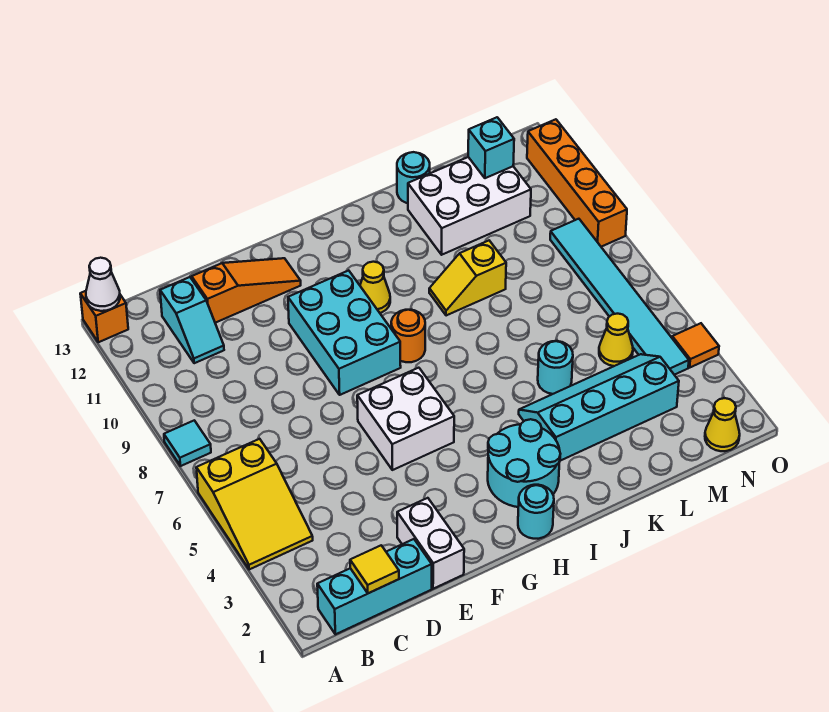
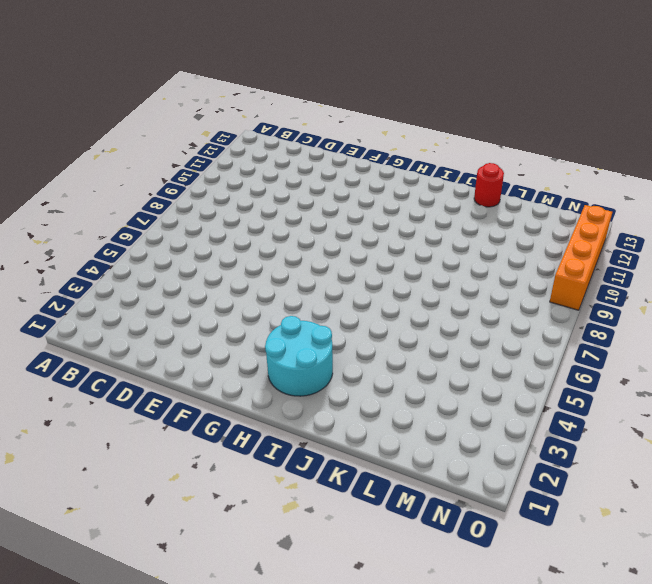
red 1x1 round brick [474,163,504,207] -> cyan 1x1 round brick [397,152,430,203]
none -> yellow 2x3 slope [196,439,313,570]
none -> cyan 1x1 tile [164,420,211,466]
none -> orange 1x1 brick [80,291,128,342]

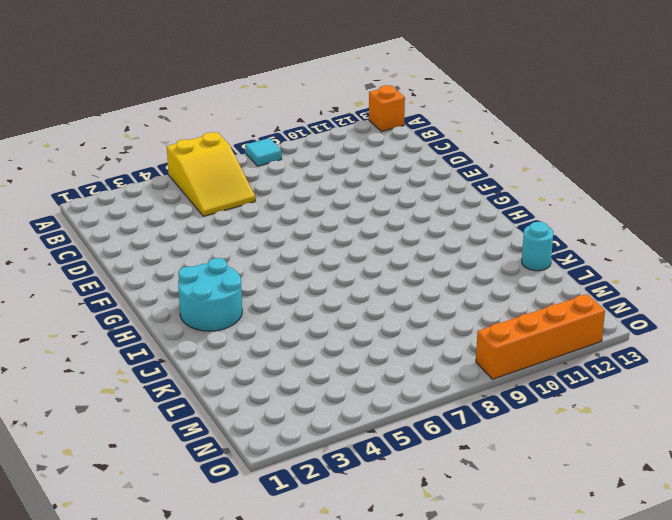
yellow 2x3 slope [167,132,255,216] -> yellow 2x3 slope turned to [196,439,313,570]
none -> cyan 1x3 brick [317,539,432,634]
none -> cyan 1x2 slope [160,277,224,363]
none -> orange 1x3 slope [192,258,301,323]

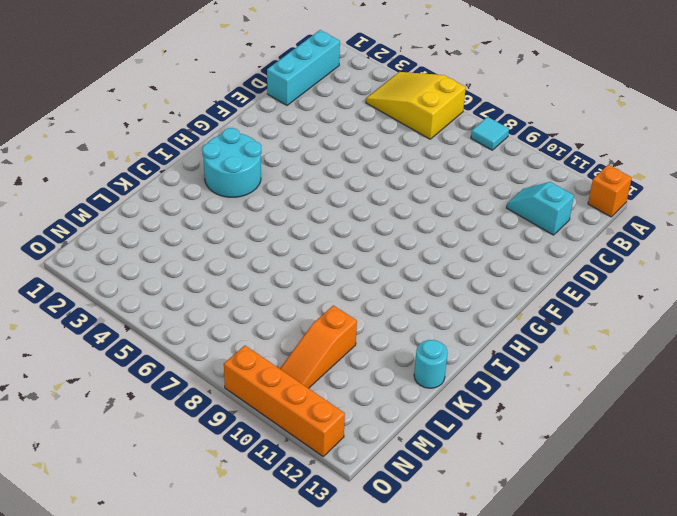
orange 1x3 slope [280,305,357,388] -> orange 1x3 slope moved to [192,258,301,323]
none -> white 1x2 brick [397,498,464,589]
none -> white 2x2 brick [357,368,454,470]
none -> cyan 2x3 brick [288,271,401,395]

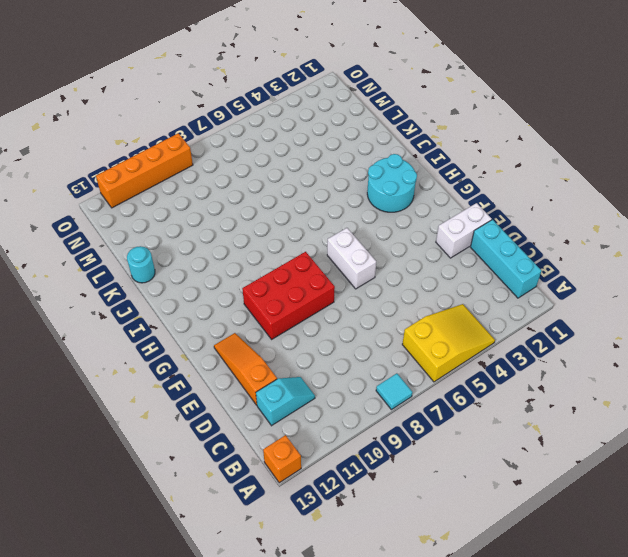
white 1x2 brick [327,228,376,289] -> white 2x2 brick [357,368,454,470]
red 2x3 brick [242,252,335,339] -> cyan 2x3 brick [288,271,401,395]
none -> cyan 1x1 round brick [518,485,554,539]
none -> orange 1x1 round brick [391,310,425,362]
none -> yellow 1x1 cone [360,262,390,313]

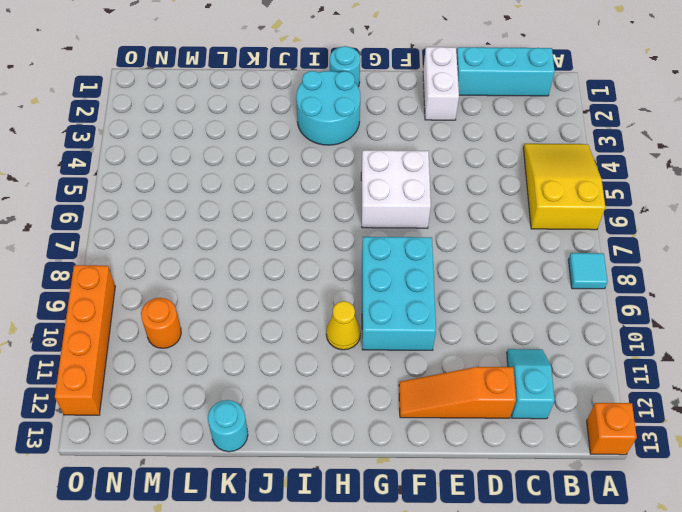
orange 1x1 round brick [141,298,181,348] -> orange 1x1 round brick moved to [391,310,425,362]
none -> cyan 2x4 slope [519,354,679,461]
none -> yellow 1x2 slope [429,241,506,316]
none -> cyan 1x1 round brick [538,341,573,394]

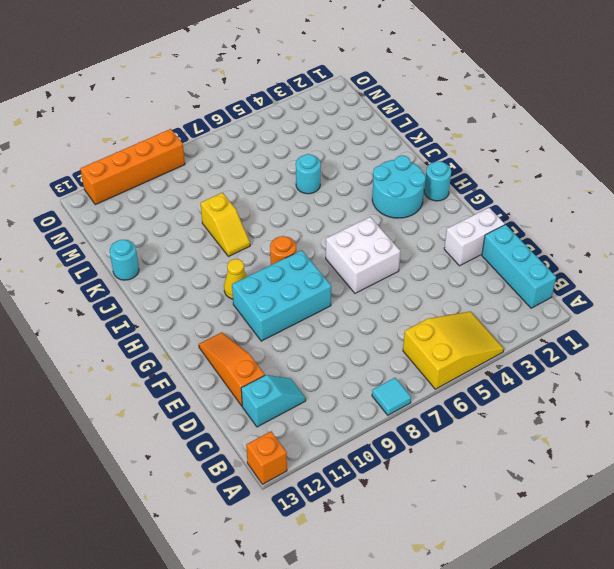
none -> cyan 2x4 slope [519,354,679,461]
none -> white 2x3 brick [408,157,531,255]
none -> yellow 1x1 cone [599,314,633,366]

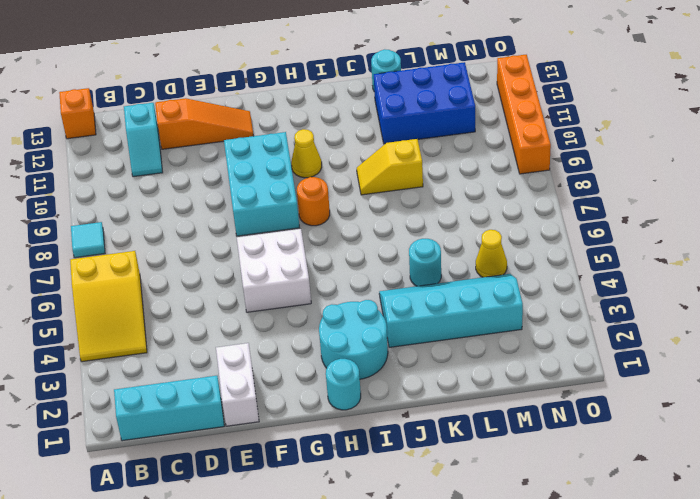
blue 2x3 brick [374,62,475,144] -> white 2x3 brick [408,157,531,255]
none -> yellow 1x1 cone [705,398,740,451]
none -> cyan 1x6 tile [550,219,689,375]
none -> orange 1x1 tile [672,323,719,367]

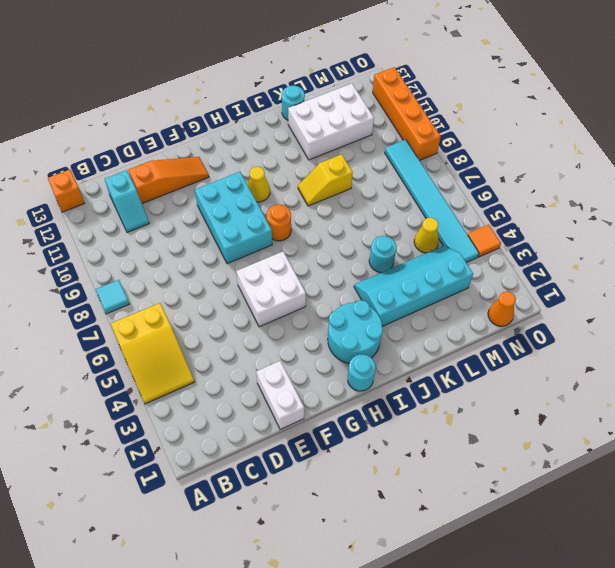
orange 1x1 cone [488,291,516,326] -> yellow 1x1 cone [705,398,740,451]
none -> cyan 1x3 brick [317,539,432,634]
none -> white 1x1 cone [86,258,120,311]
none -> yellow 1x1 tile [350,545,399,593]

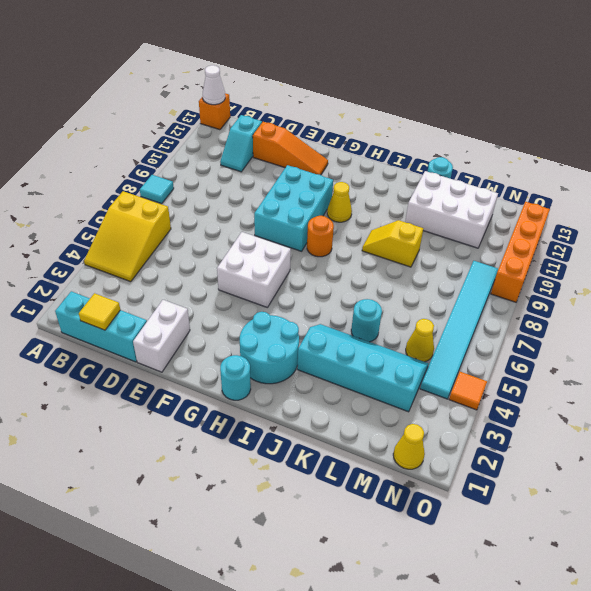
none -> cyan 1x1 brick [468,117,514,178]

